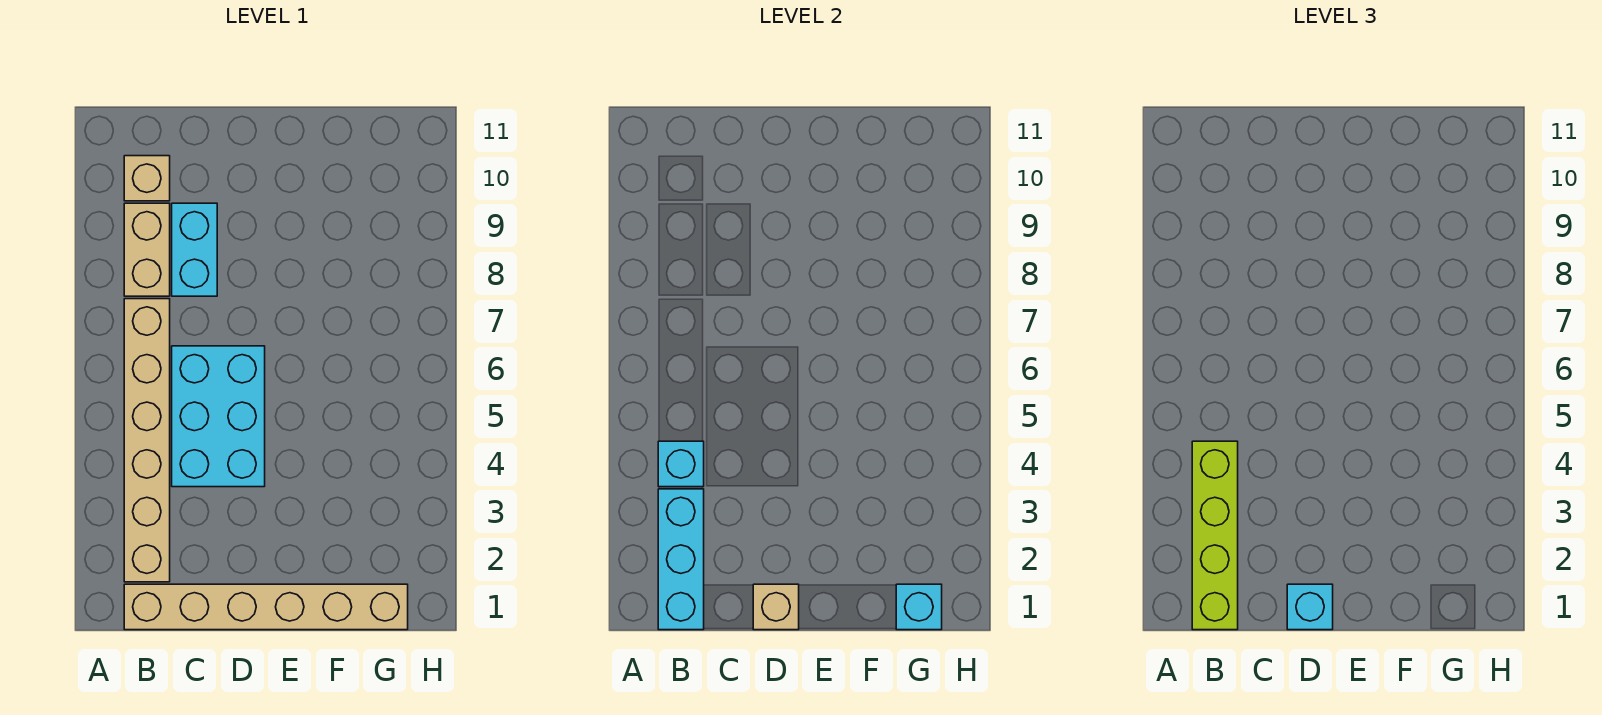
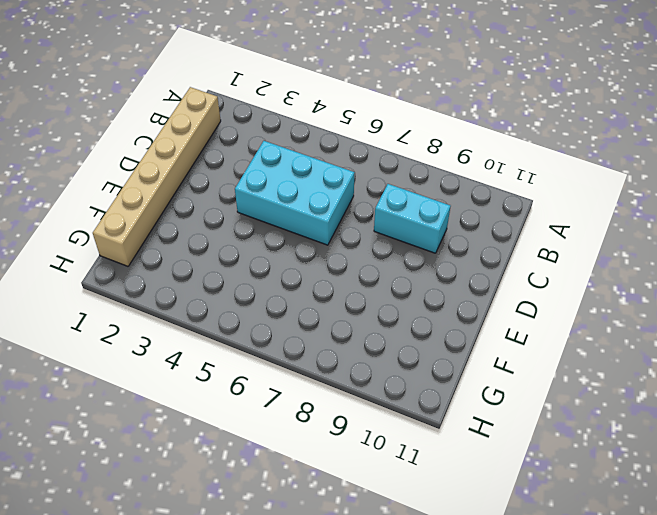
none -> tan 1x6 brick [124,299,170,582]
none -> tan 1x2 brick [124,203,170,296]
none -> tan 1x1 brick [124,156,170,201]

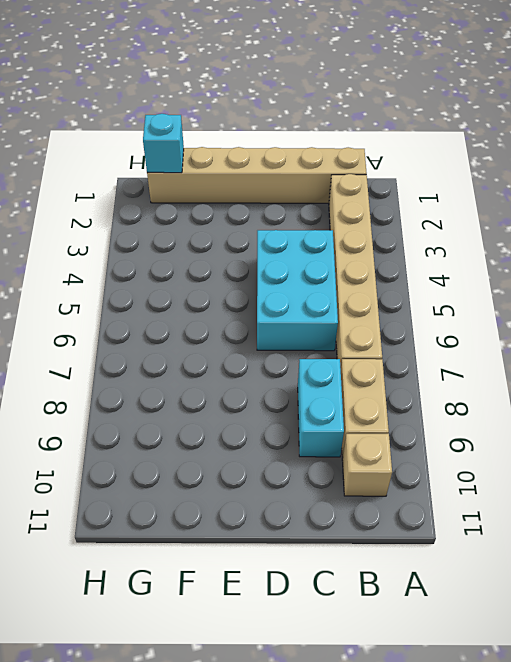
none -> cyan 1x3 brick [658,489,704,630]
none -> cyan 1x1 brick [658,441,704,487]
none -> tan 1x1 brick [753,584,799,630]

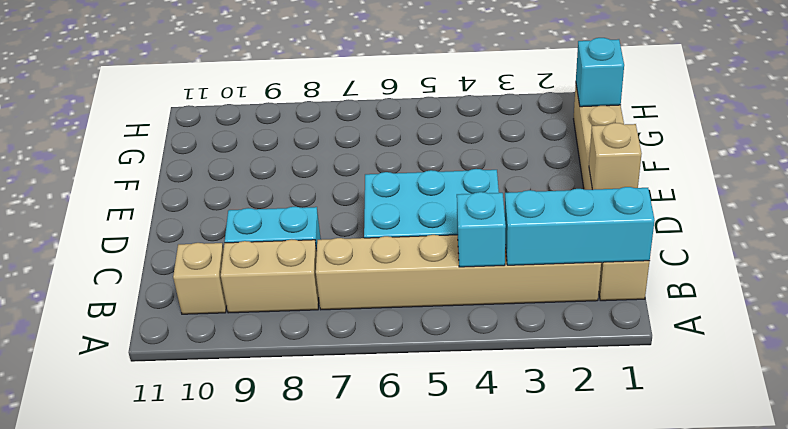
none -> lime 1x4 brick [1192,441,1238,630]
none -> cyan 1x1 brick [1287,584,1333,630]

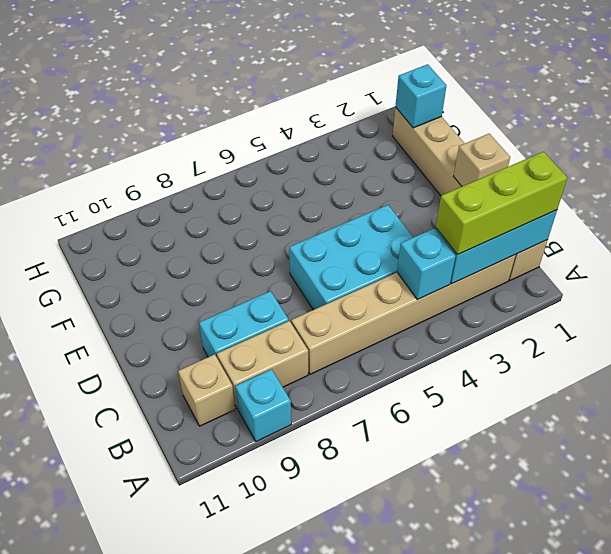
cyan 1x1 brick [235,369,291,441] -> cyan 1x1 brick moved to [1287,584,1333,630]
lime 1x3 brick [436,152,567,255] -> lime 1x4 brick [1192,441,1238,630]

